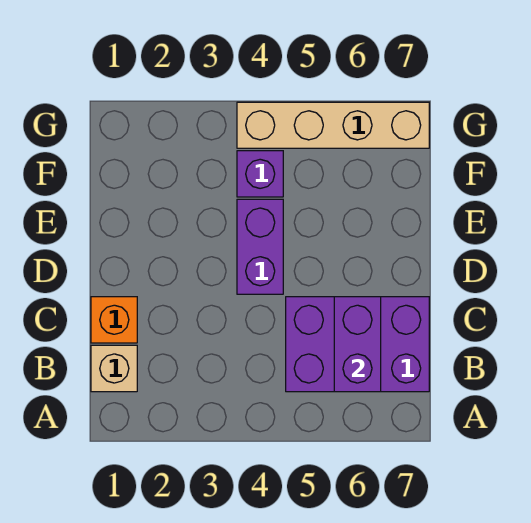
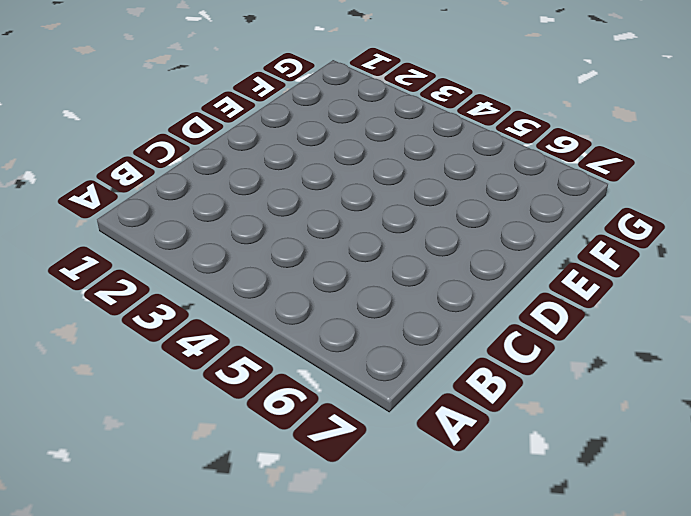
none -> tan 1x1 brick [91,345,137,392]
none -> purple 2x3 brick [286,297,429,392]

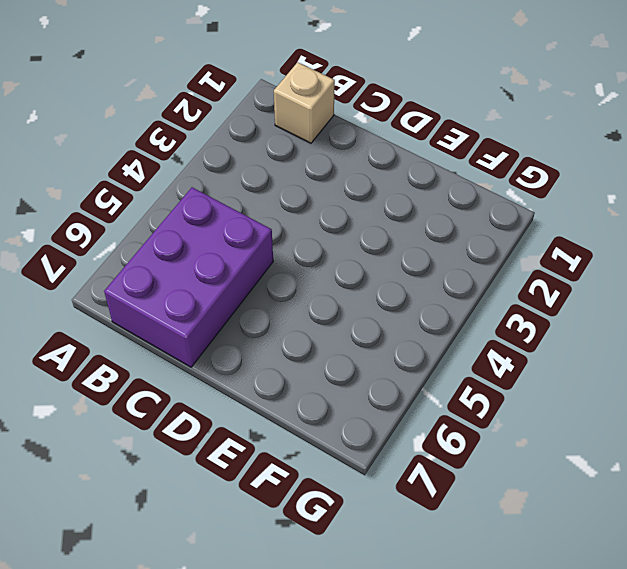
none -> orange 1x1 brick [91,297,137,343]
none -> purple 1x2 brick [237,199,283,294]

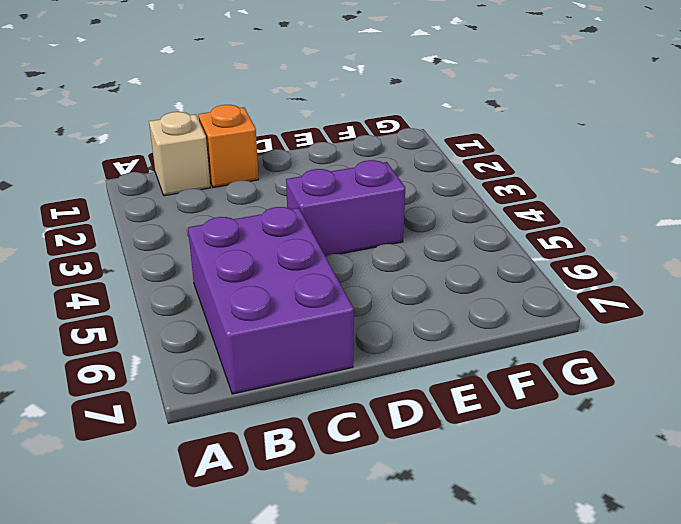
none -> purple 1x1 brick [237,151,283,197]
none -> tan 1x4 brick [237,102,429,148]

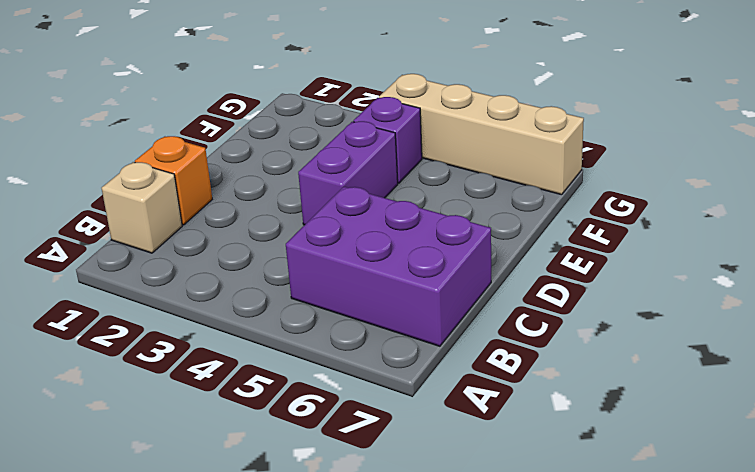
none -> purple 1x2 brick [334,297,381,392]

